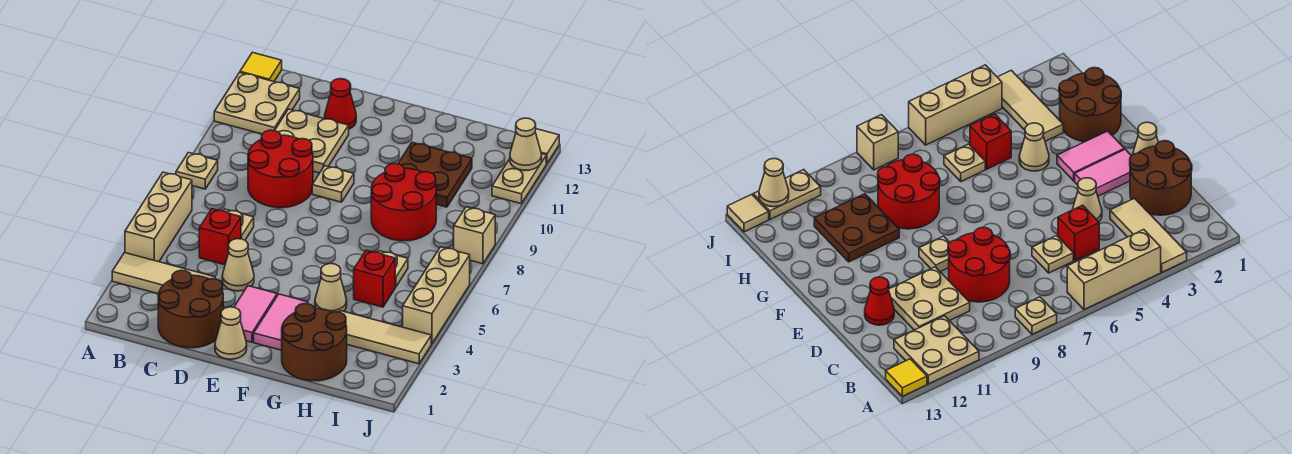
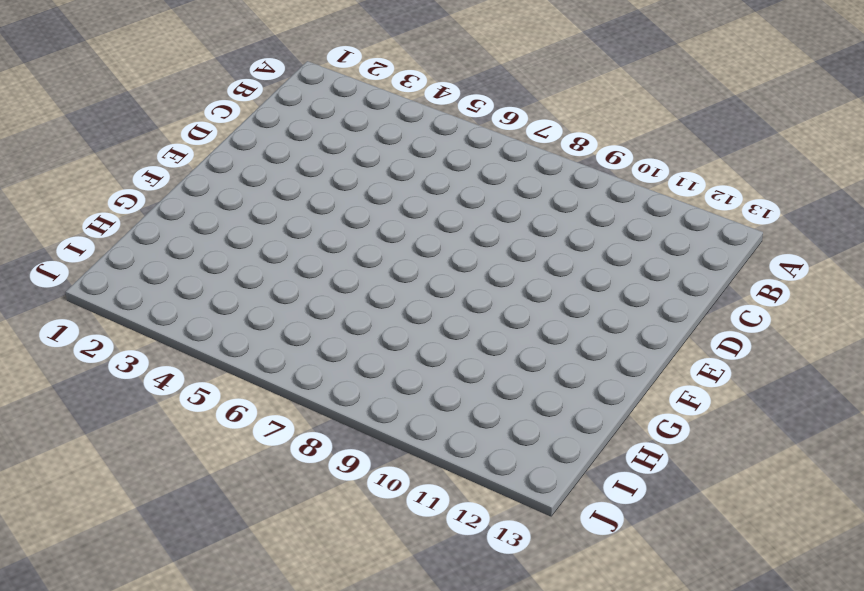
none -> tan 1x3 tile [112,253,215,294]
none -> tan 1x3 brick [125,172,192,262]
none -> tan 1x1 plate [176,153,218,189]

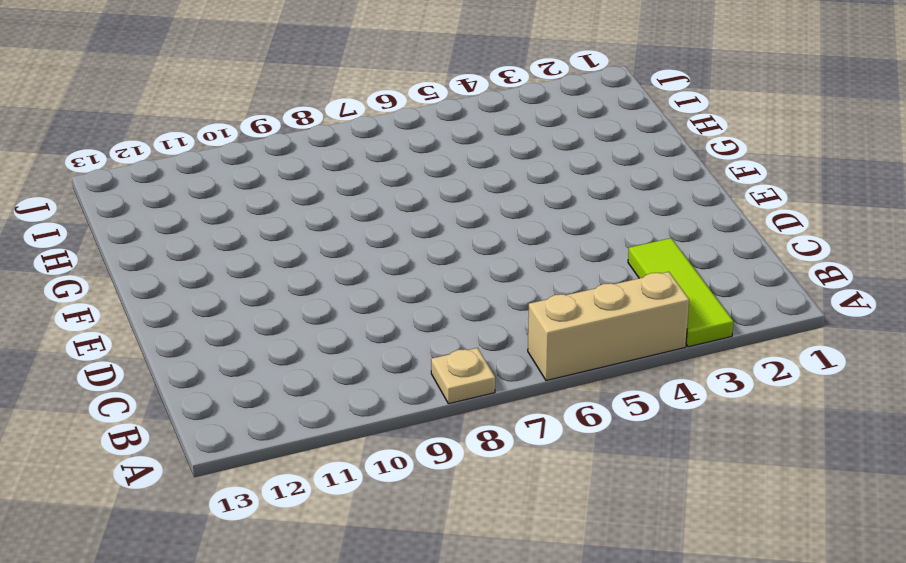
lime 1x3 tile [628,238,733,347] -> tan 1x3 tile [112,253,215,294]
none -> tan 2x2 plate [214,72,300,134]
none -> yellow 1x1 tile [240,52,282,82]
none -> brown 2x2 round brick [158,270,223,348]

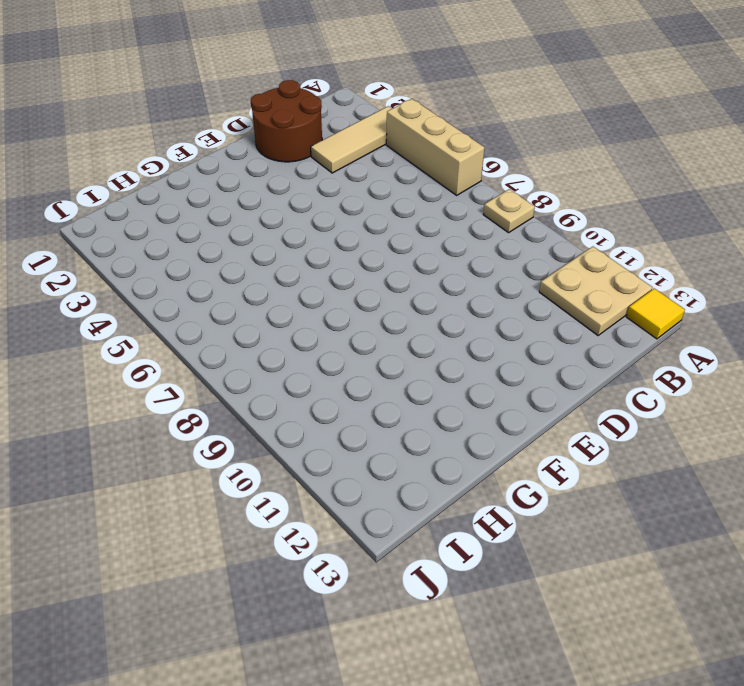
none -> red 1x1 brick [199,209,241,265]
none -> tan 1x1 plate [223,209,254,240]
none -> red 2x2 round brick [248,130,313,208]

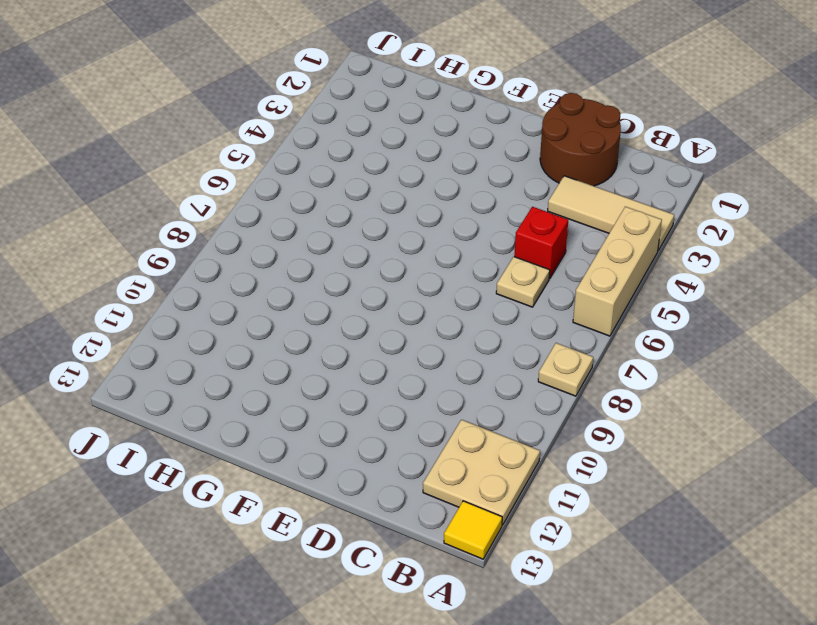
none -> red 2x2 round brick [248,130,313,208]
none -> tan 2x2 plate [275,109,349,173]
none -> tan 1x1 cone [222,239,254,291]

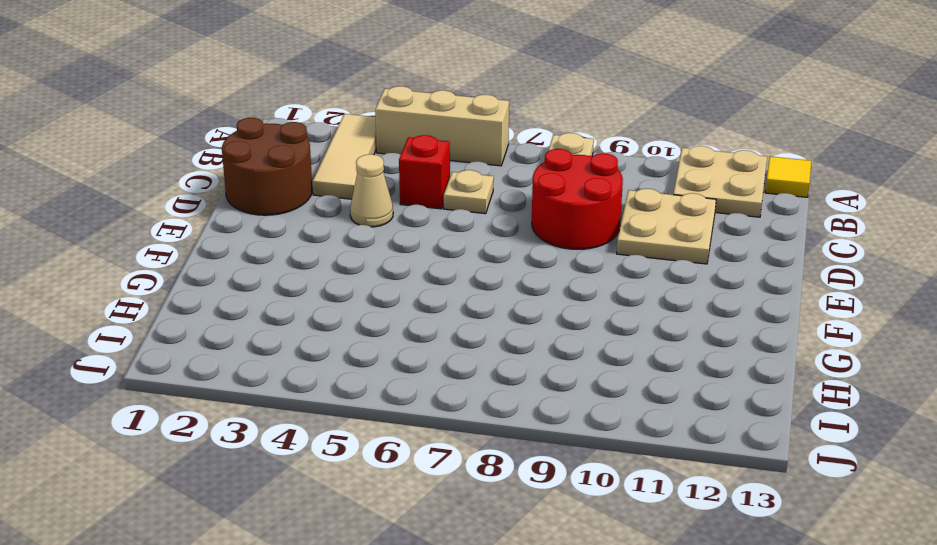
none -> red 1x1 cone [325,79,356,129]
none -> tan 1x1 cone [215,307,247,359]
none -> pink 1x2 tile [234,286,277,342]

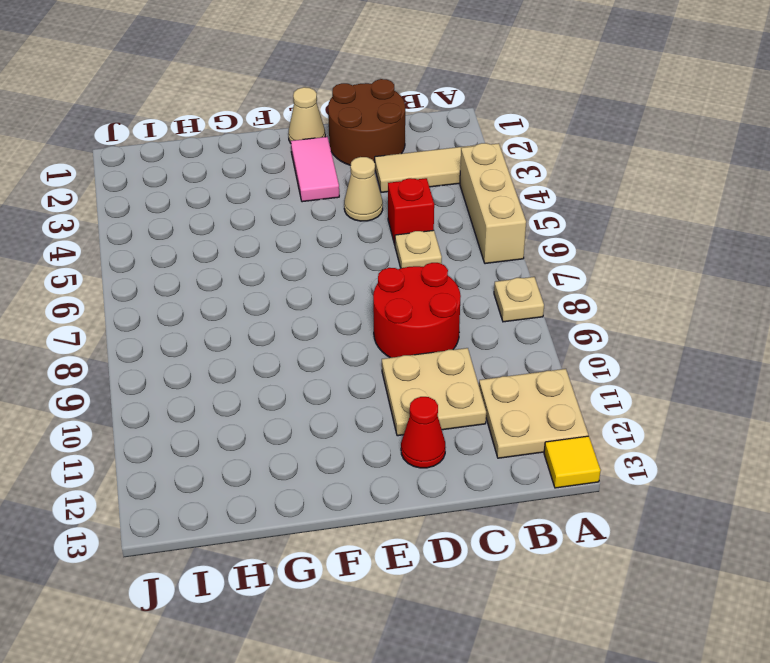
none -> tan 1x1 plate [312,166,354,202]
none -> pink 1x2 tile [254,294,308,350]
none -> brown 2x2 round brick [282,304,347,381]

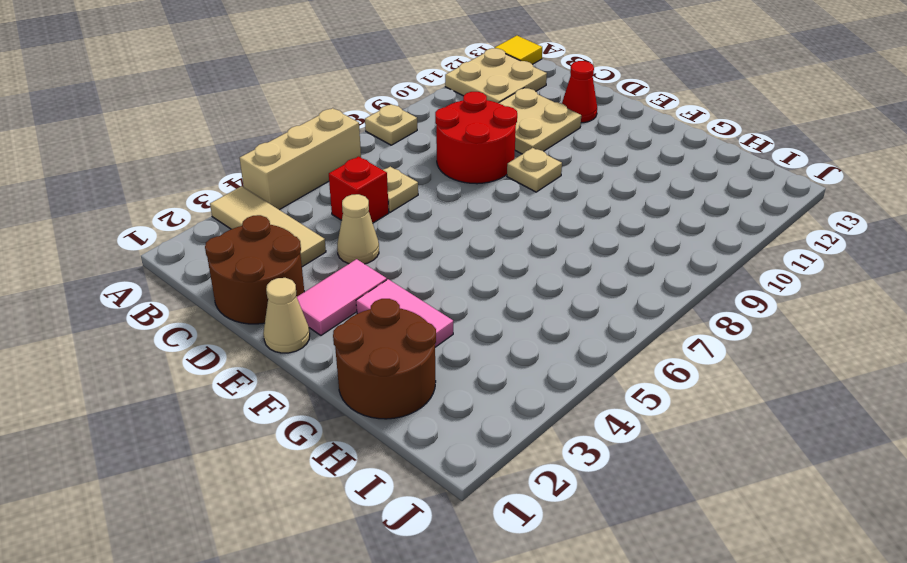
pink 1x2 tile [356,279,453,347] -> pink 1x2 tile turned to [254,294,308,350]
none -> tan 1x1 cone [315,264,347,312]
none -> red 2x2 round brick [371,164,436,241]
none -> brown 2x2 plate [398,142,472,207]

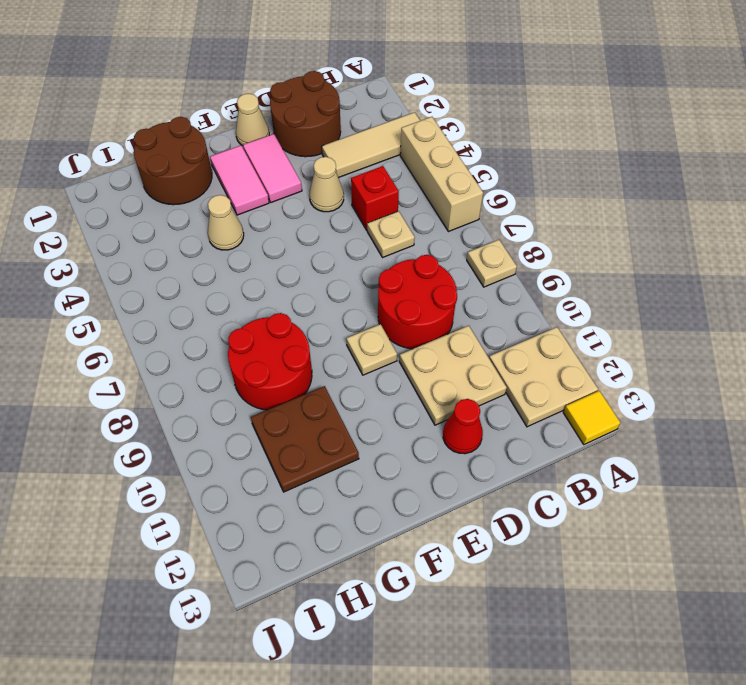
none -> tan 1x3 tile [340,311,431,364]
none -> red 1x1 brick [354,250,395,307]
none -> tan 1x1 plate [378,251,408,287]

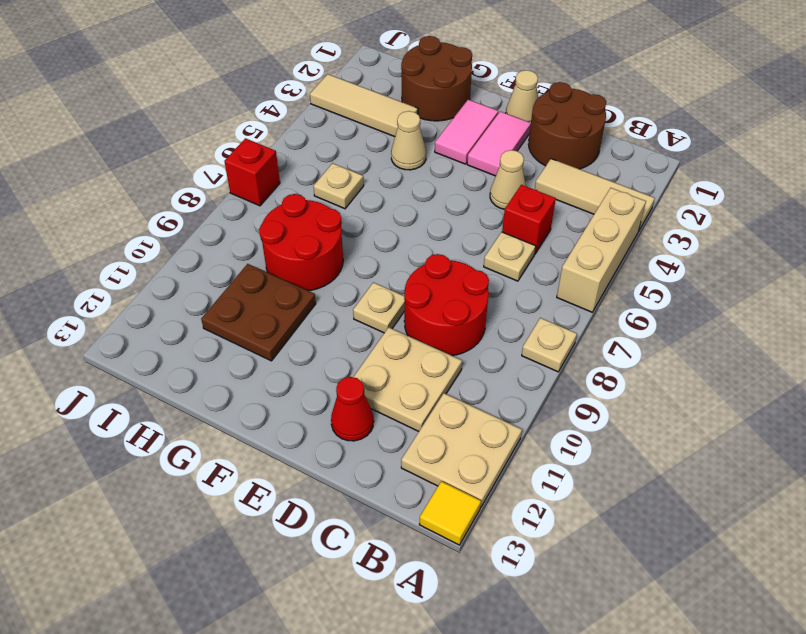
red 1x1 brick [224,138,280,206] -> red 1x1 brick moved to [354,250,395,307]
none -> tan 1x3 brick [403,247,470,344]
none -> tan 1x1 brick [454,207,495,264]
none -> tan 1x2 plate [492,154,546,204]

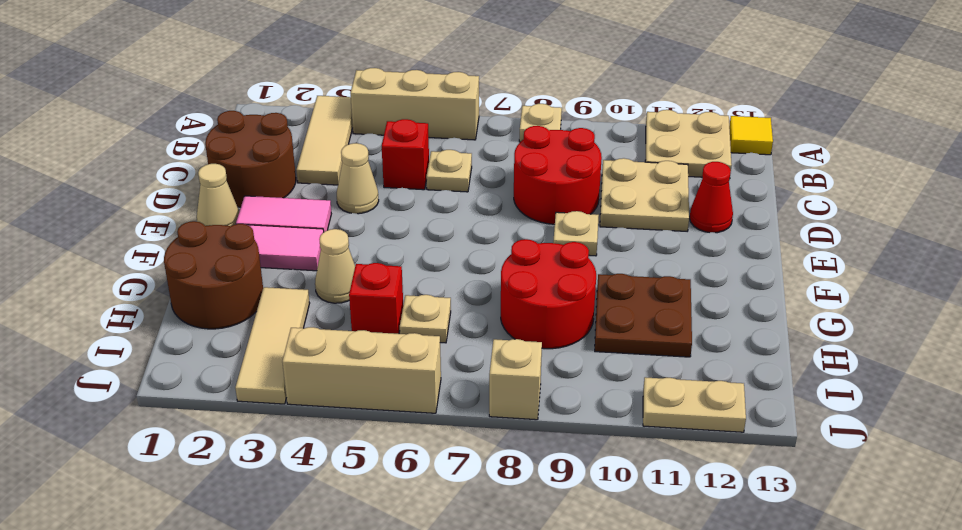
none -> tan 1x1 tile [535,129,559,164]
none -> tan 1x1 cone [510,118,542,170]

